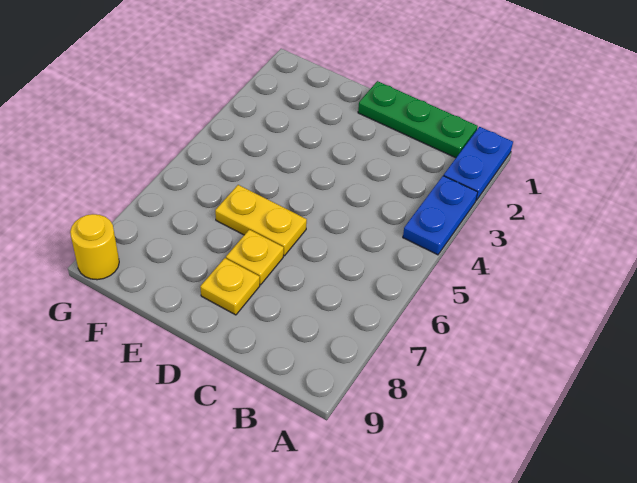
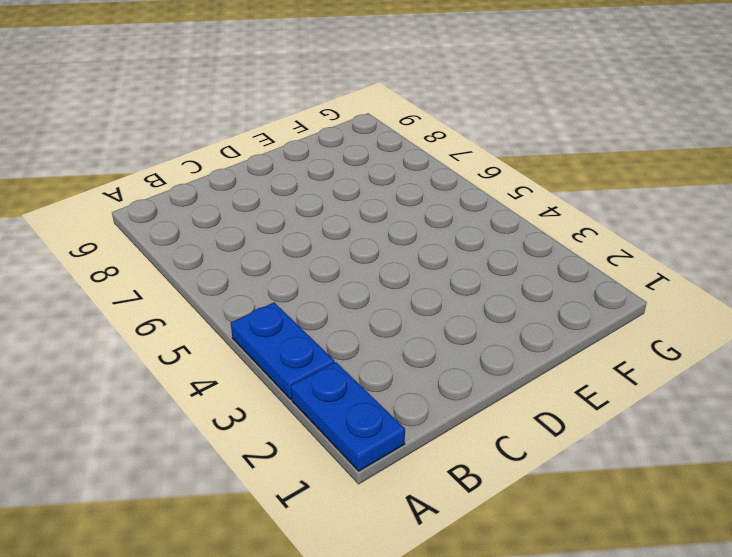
none -> green 1x3 plate [358,81,478,158]
none -> yellow 1x2 plate [215,185,307,256]

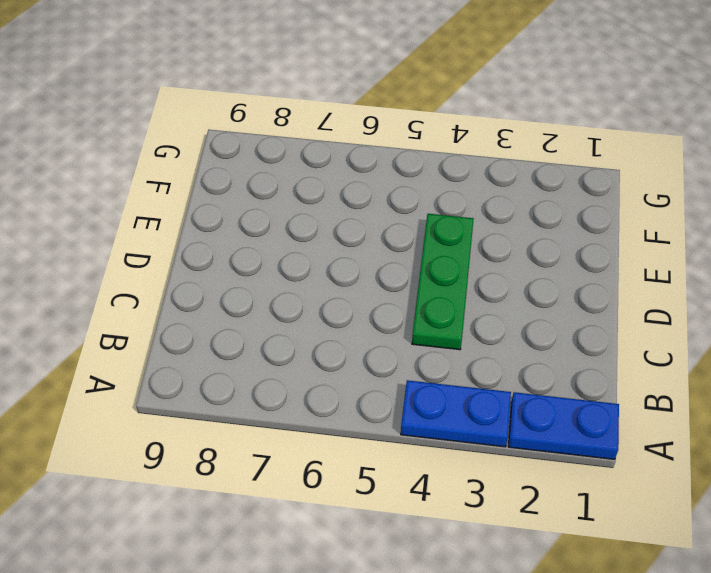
green 1x3 plate [412,214,474,350] -> green 1x3 plate moved to [358,81,478,158]
none -> yellow 1x2 plate [215,185,307,256]
none -> yellow 1x1 plate [226,230,284,285]

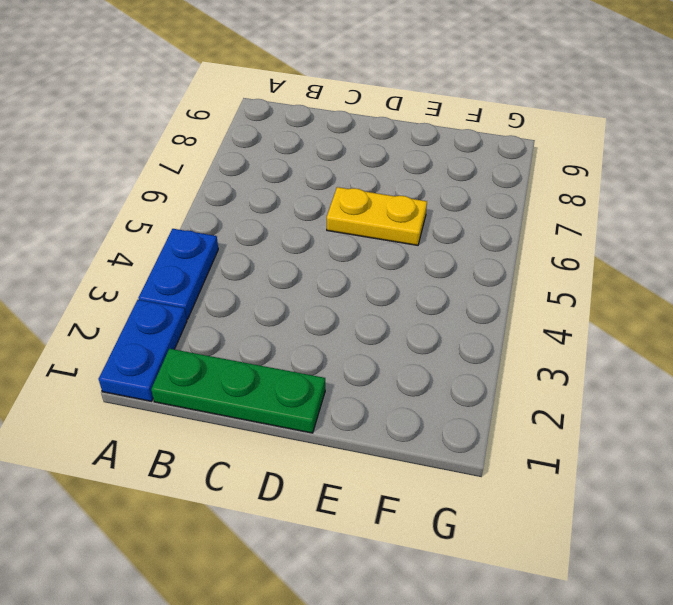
none -> yellow 1x1 plate [226,230,284,285]
none -> yellow 1x1 plate [200,258,260,315]

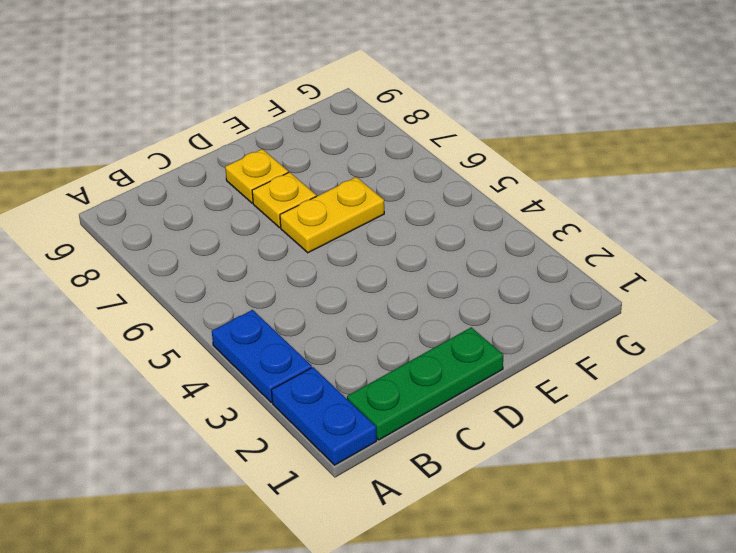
none -> yellow 1x1 round brick [70,214,119,280]

